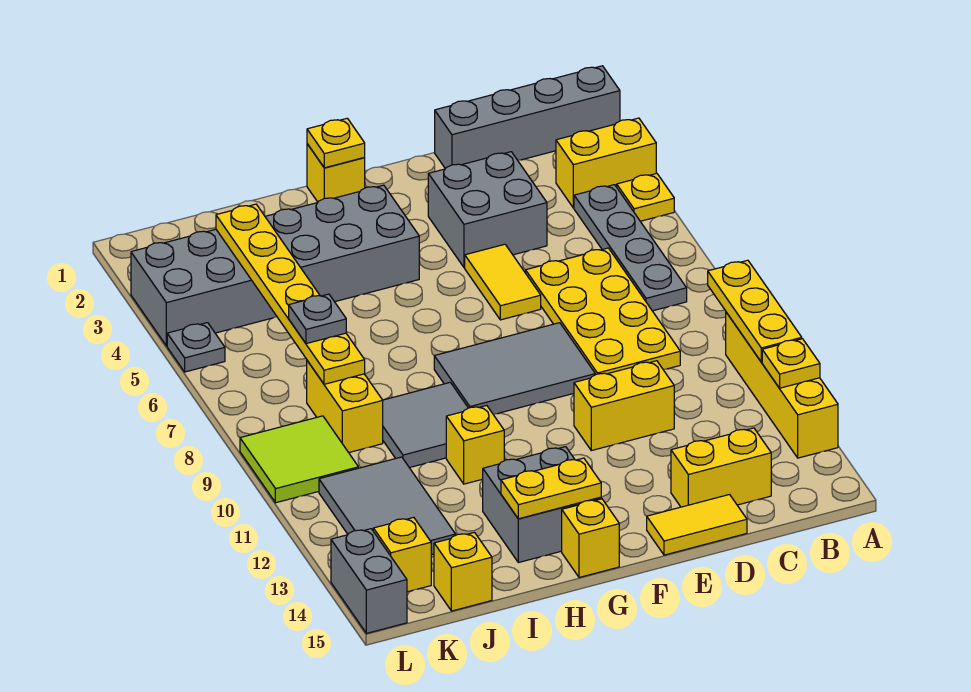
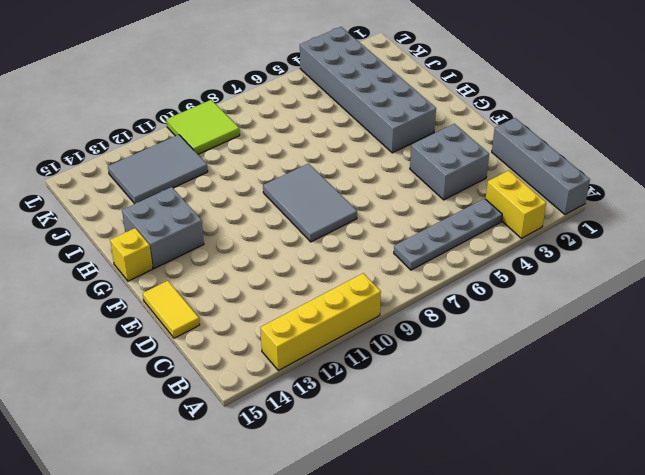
none -> yellow 1x1 plate [617,173,674,221]
none -> yellow 2x4 plate [526,248,680,375]
none -> yellow 1x2 brick [671,428,771,507]
none -> yellow 1x2 brick [574,361,674,451]

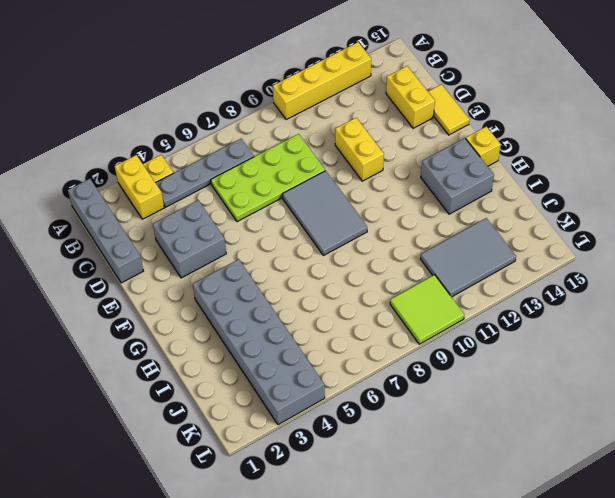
lime 2x4 plate [211,134,325,222] -> yellow 2x4 plate [526,248,680,375]
none -> yellow 1x2 tile [465,244,541,320]
none -> yellow 1x1 brick [307,144,365,202]
none -> grey 2x2 tile [383,382,468,468]
none -> yellow 1x1 brick [446,405,504,484]

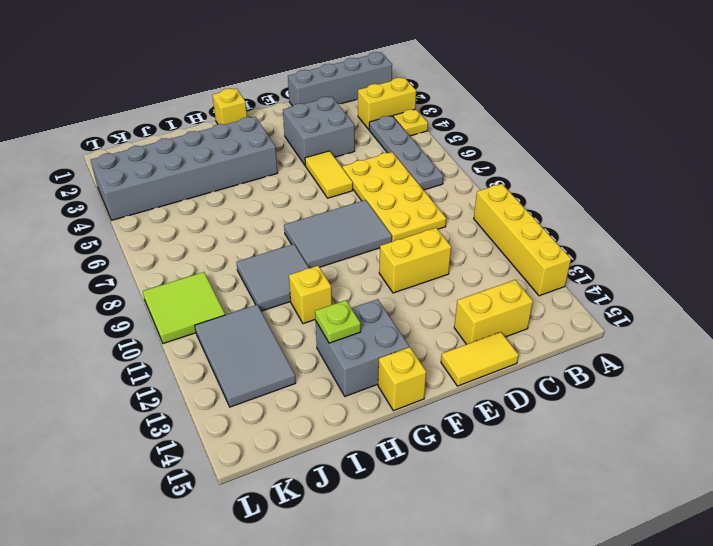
lime 1x1 plate [315,300,361,343] -> none
none -> yellow 1x2 brick [307,361,383,453]
none -> yellow 1x1 brick [434,532,492,611]
none -> yellow 1x1 brick [373,517,431,592]
none -> grey 1x1 plate [167,323,225,372]

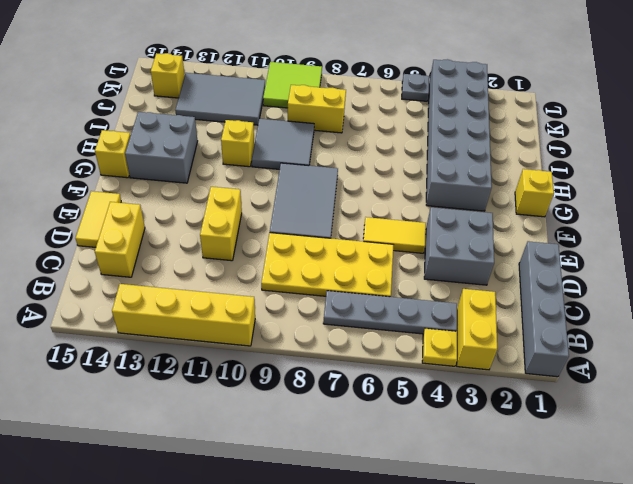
none -> yellow 1x1 brick [434,532,492,611]
none -> grey 1x2 brick [331,529,407,633]
none -> yellow 1x3 plate [708,260,802,362]
none -> yellow 1x1 plate [762,339,820,388]

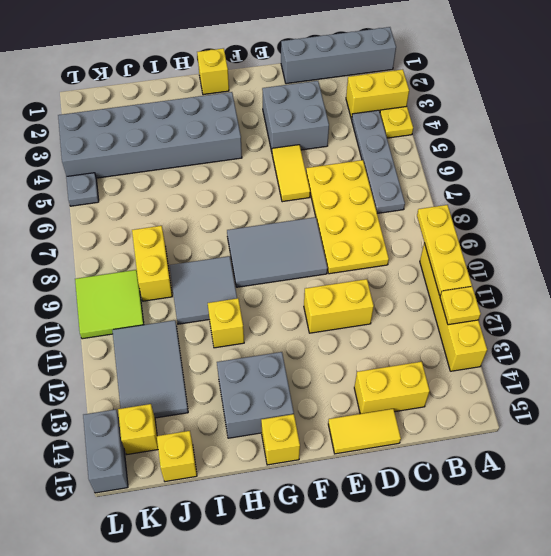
none -> yellow 1x1 plate [307,118,365,168]
none -> yellow 1x2 plate [501,458,601,519]
none -> yellow 1x6 plate [216,204,365,384]
none -> grey 1x1 plate [289,294,346,344]

